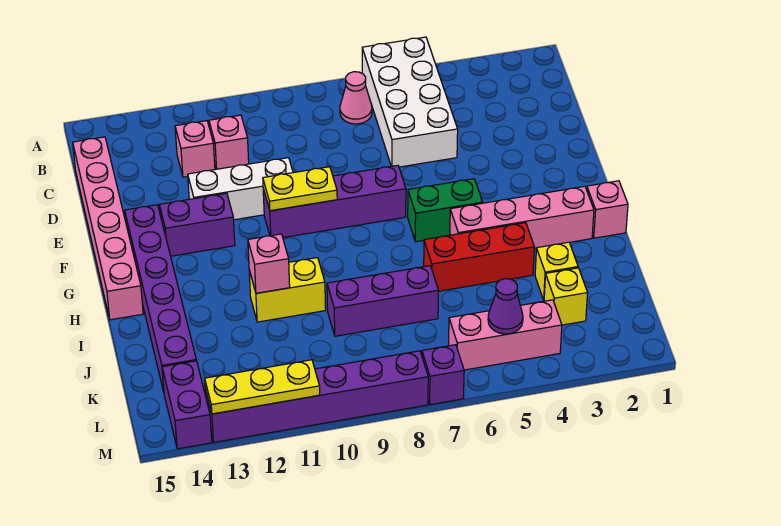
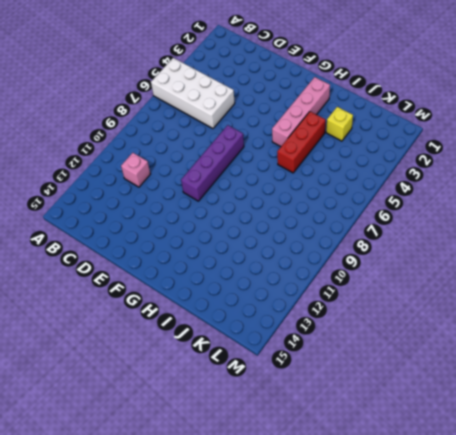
none -> pink 1x1 cone [340,72,372,124]
none -> pink 1x1 brick [175,121,215,177]
none -> pink 1x6 brick [73,137,143,320]

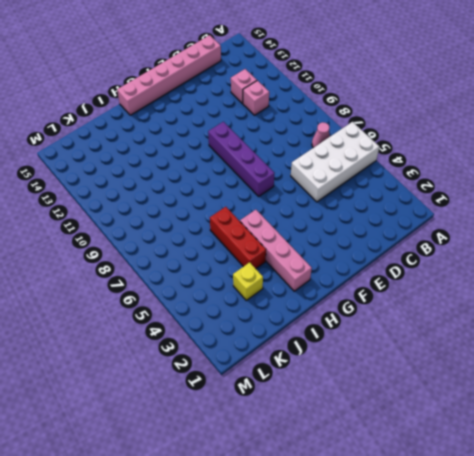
none -> white 1x3 brick [188,158,293,220]
none -> purple 1x2 brick [159,193,235,256]
none -> purple 1x6 brick [125,205,196,391]

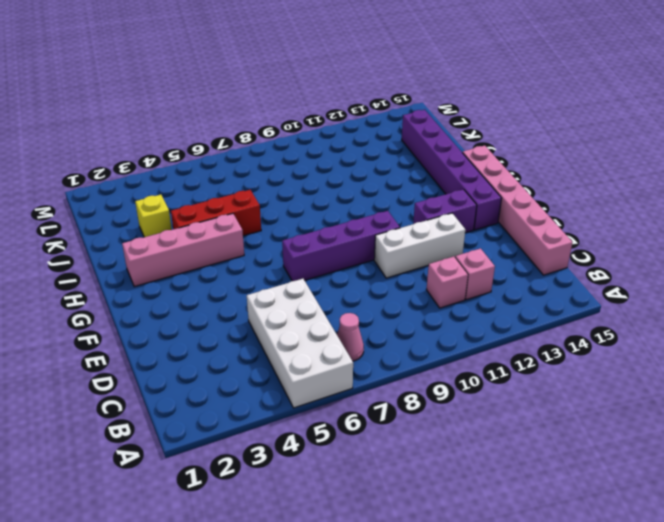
none -> green 1x2 brick [408,179,483,242]
none -> pink 1x1 brick [587,181,628,238]
none -> yellow 1x2 brick [249,258,326,322]

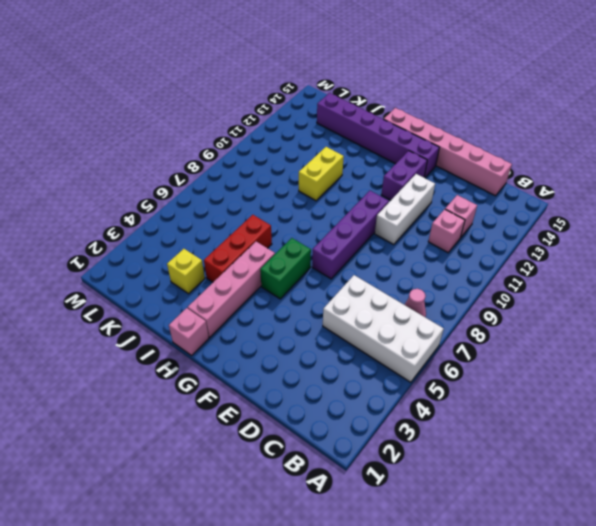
none -> purple 1x3 brick [327,266,439,336]
none -> yellow 1x1 brick [544,268,588,325]
none -> pink 1x3 brick [449,300,562,370]

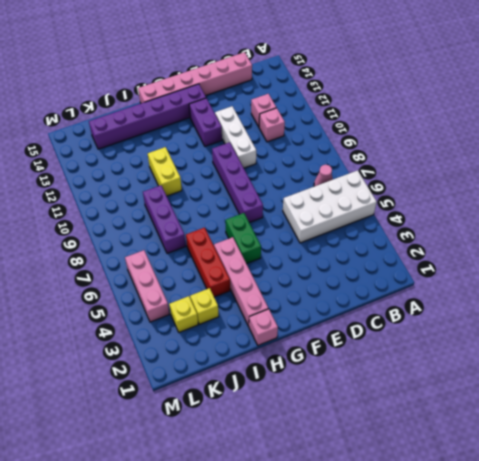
none -> purple 1x2 brick [162,361,212,449]
none -> purple 1x1 brick [422,345,464,405]
none -> purple 1x6 brick [205,351,428,442]

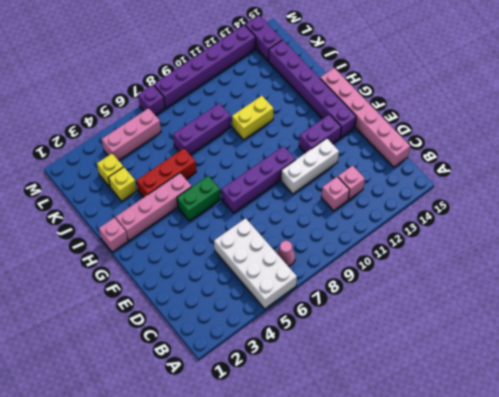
none -> yellow 1x2 plate [263,167,337,211]
none -> pink 1x1 brick [248,234,290,293]
none -> purple 1x1 cone [488,279,523,334]

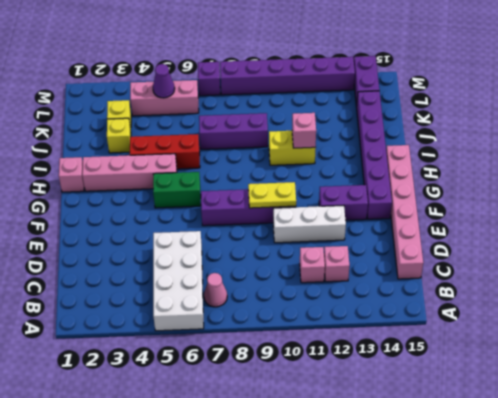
none -> yellow 1x3 plate [205,360,320,414]

